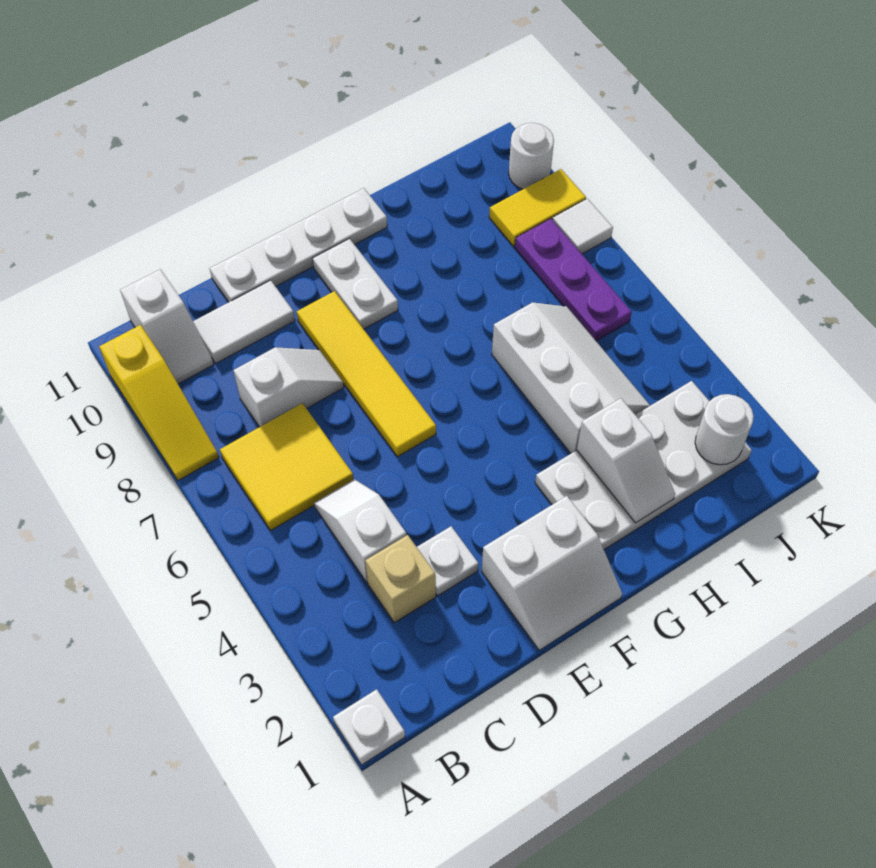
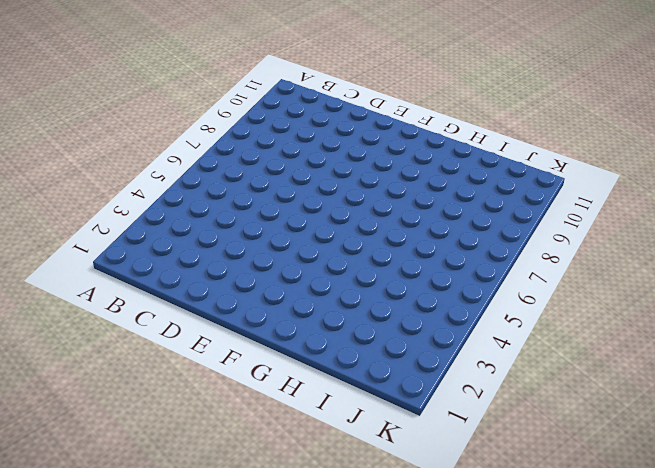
none -> white 1x1 plate [333,689,405,765]
none -> yellow 1x3 slope [99,325,219,480]
none -> yellow 2x2 tile [220,403,354,530]

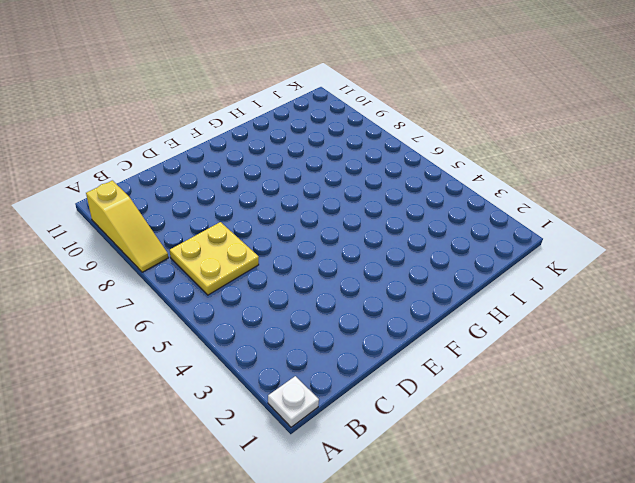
yellow 2x2 plate [170,222,259,295] -> yellow 2x2 tile [220,403,354,530]
none -> white 1x2 slope [120,269,214,384]
none -> tan 1x1 brick [365,535,436,623]
none -> white 1x2 slope [314,479,407,582]

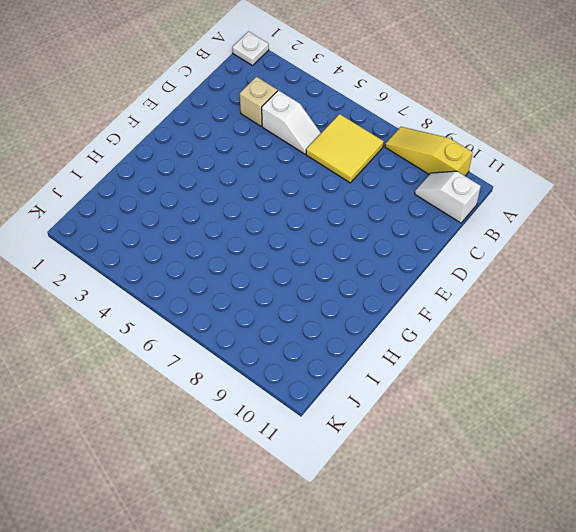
none -> white 1x2 slope [233,347,344,427]
none -> white 1x2 tile [193,280,295,363]
none -> white 1x1 plate [417,526,479,596]

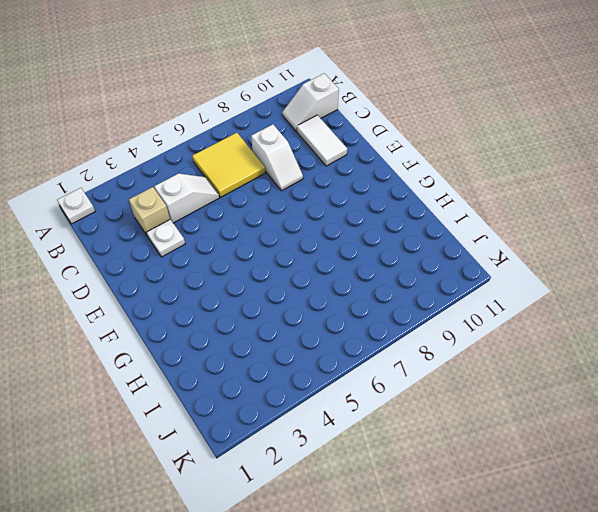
none -> yellow 1x3 slope [99,325,219,480]
none -> white 1x4 plate [210,188,387,302]
none -> white 2x2 slope [482,496,622,650]

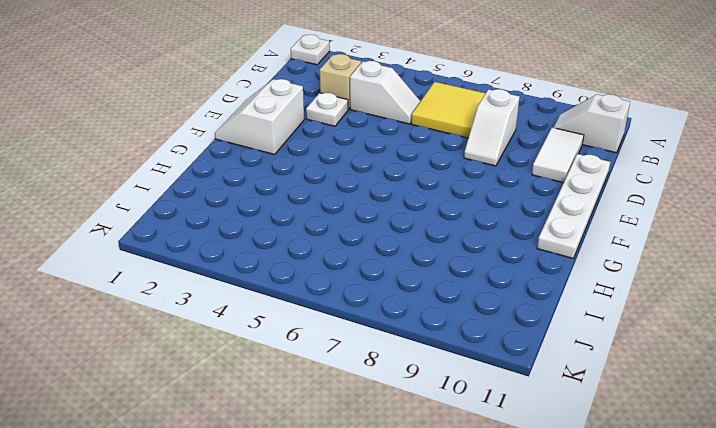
none -> yellow 1x3 slope [99,325,219,480]
none -> yellow 1x4 tile [297,291,436,457]
none -> white 1x2 plate [312,239,398,329]

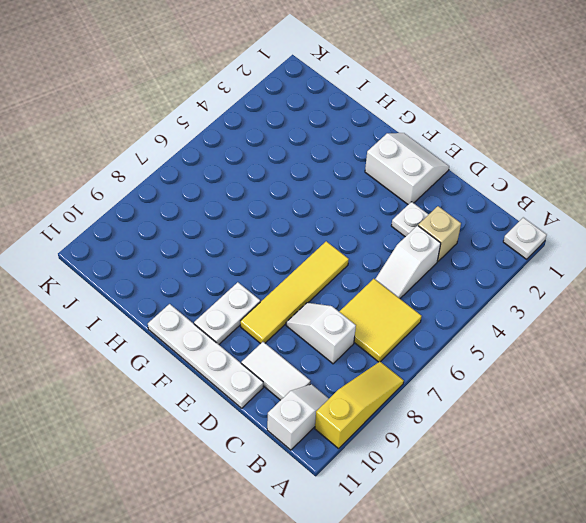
none -> white 2x4 plate [535,381,752,550]
none -> white 2x3 slope [492,303,650,453]
none -> purple 1x3 plate [515,219,632,341]

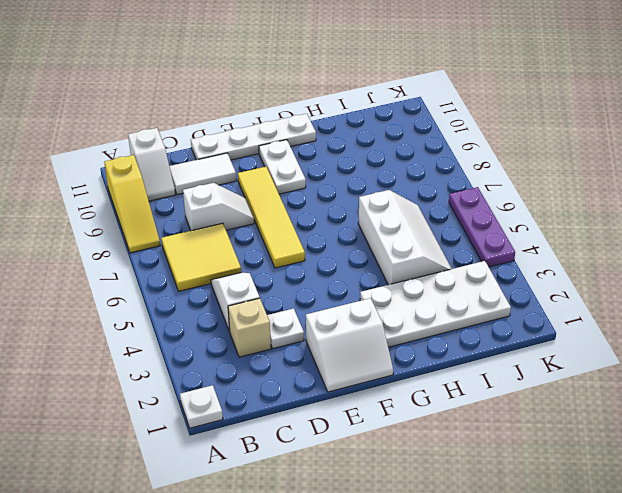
purple 1x3 plate [449,187,515,267] -> purple 1x3 plate moved to [515,219,632,341]
none -> yellow 1x2 tile [489,169,586,246]
none -> white 1x1 tile [552,199,613,254]
none -> white 1x1 round brick [509,123,554,189]

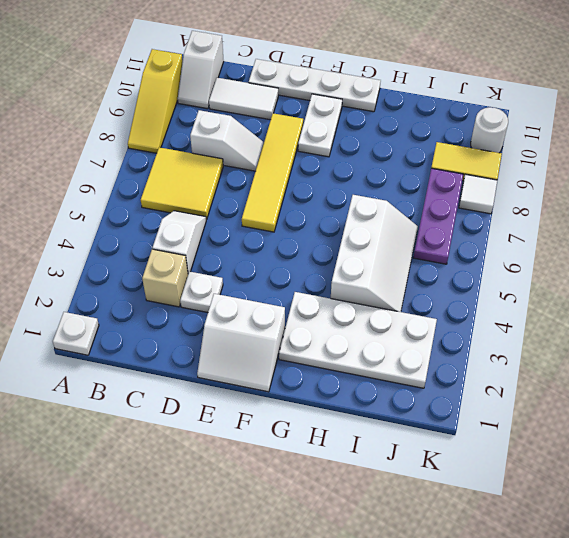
none -> white 1x2 slope [577,398,675,523]
none -> white 1x1 round brick [695,394,754,465]

